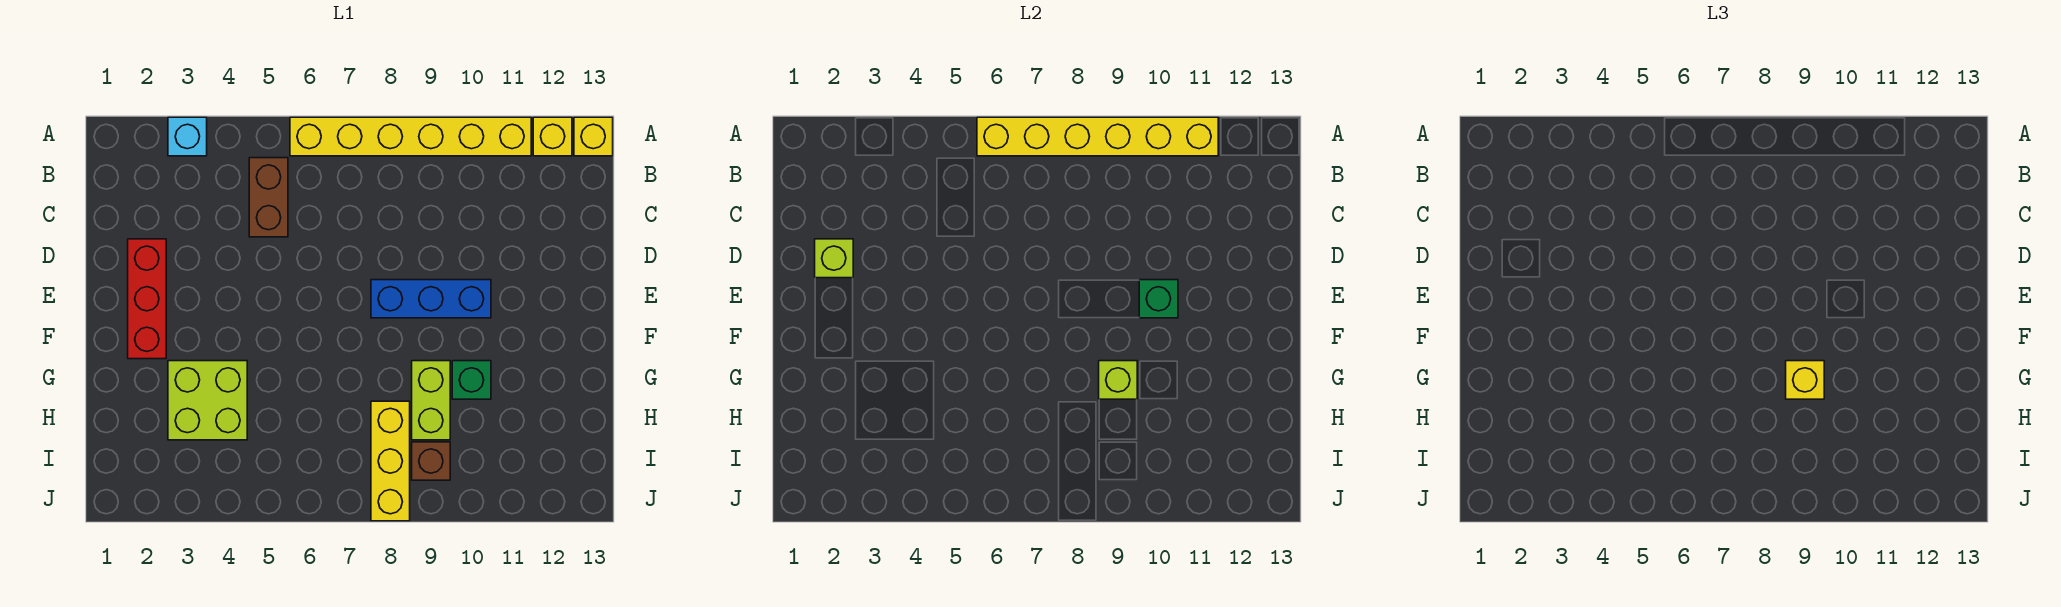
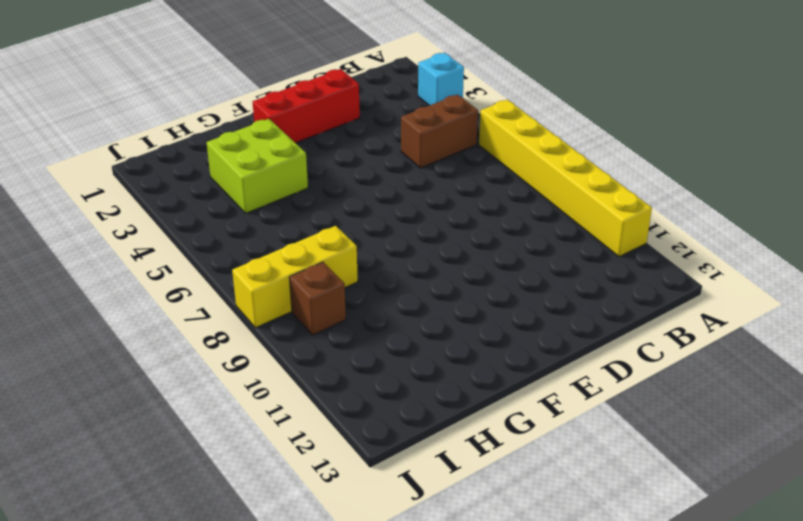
none -> yellow 1x1 brick [533,117,572,156]
none -> yellow 1x1 brick [574,117,613,156]
none -> blue 1x3 brick [371,280,491,318]

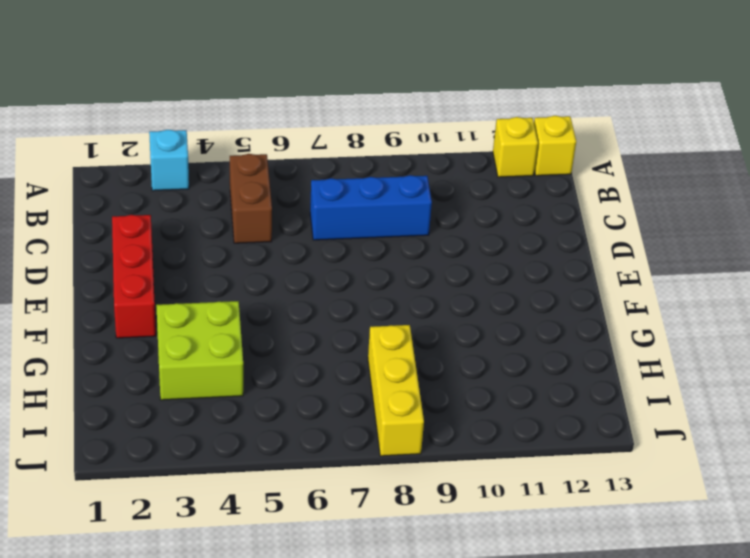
blue 1x3 brick [310,175,432,240] -> blue 1x3 brick moved to [371,280,491,318]
none -> yellow 1x6 brick [290,117,531,156]
none -> lime 1x2 brick [412,361,450,440]
none -> green 1x1 brick [452,361,491,399]

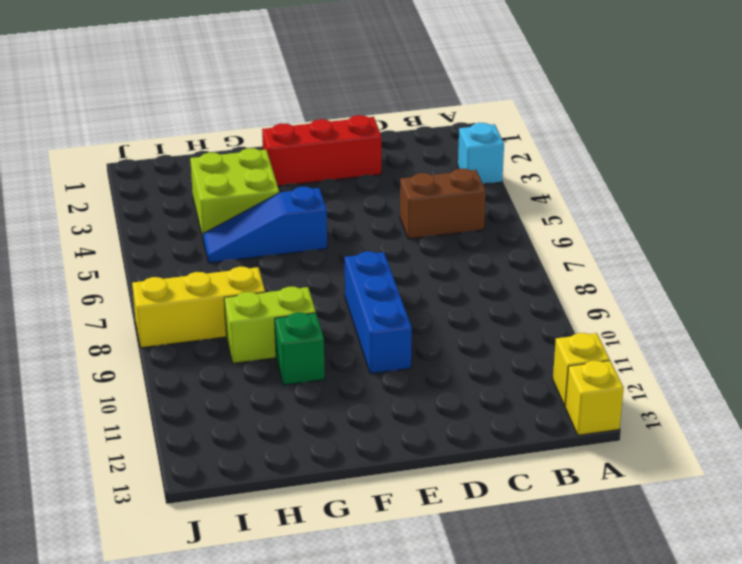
blue 1x3 slope [203,187,327,263] -> none
none -> yellow 1x6 brick [290,117,531,156]
none -> brown 1x1 brick [412,442,450,480]
none -> yellow 1x6 brick [977,117,1218,156]

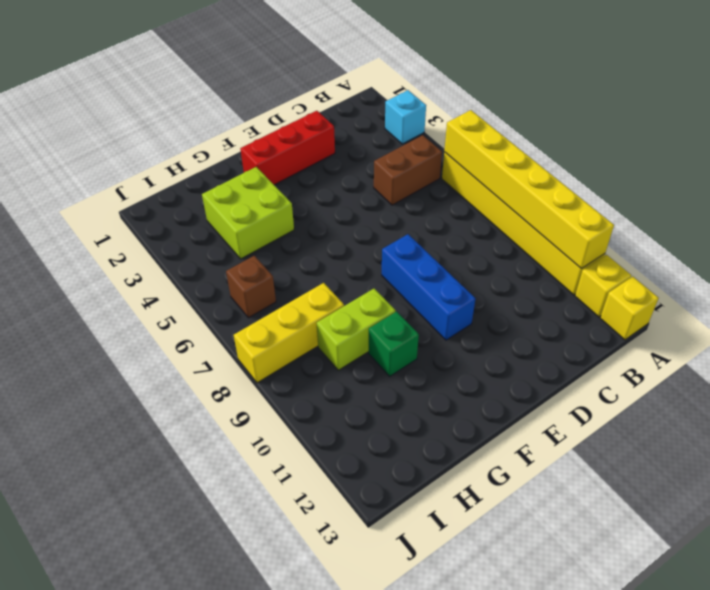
brown 1x1 brick [226,256,276,318] -> brown 1x1 brick moved to [412,442,450,480]
none -> lime 1x1 brick [815,239,853,278]
none -> green 1x1 brick [1139,280,1178,318]
none -> lime 1x1 brick [1099,361,1137,399]

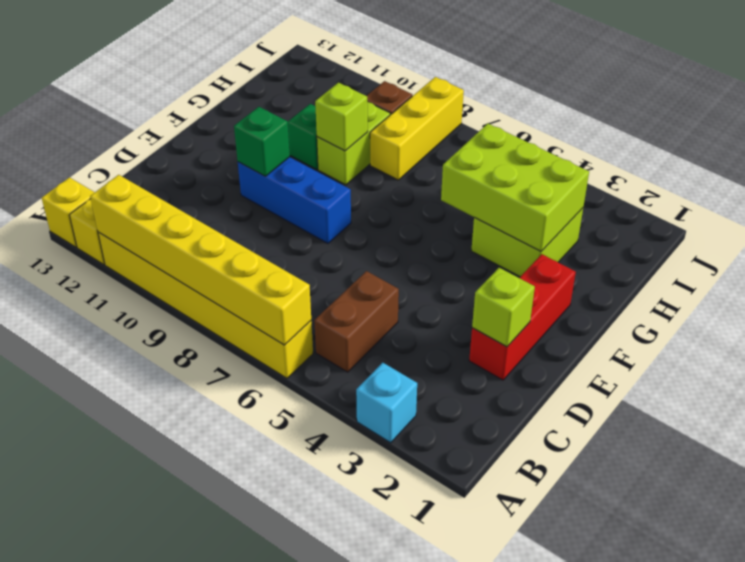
lime 2x3 brick [441,124,589,252] -> none
none -> yellow 1x1 brick [1786,361,1824,399]

